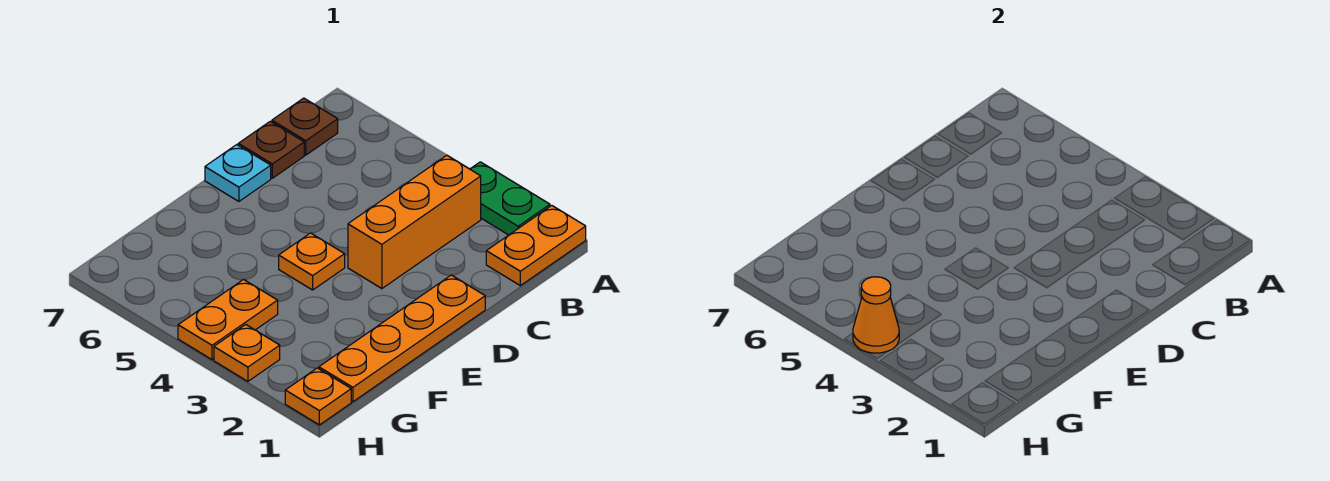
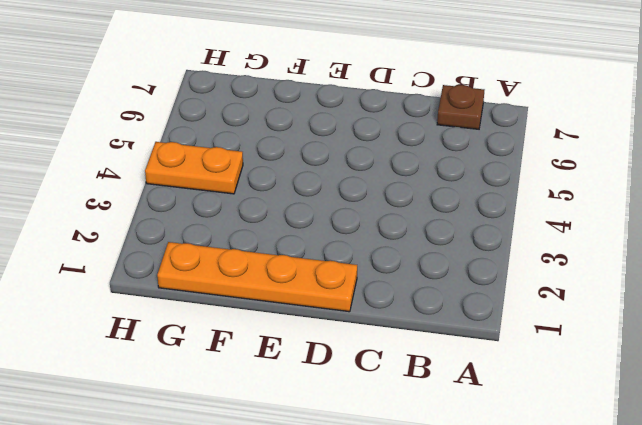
none -> orange 1x2 plate [486,206,586,286]
none -> green 1x2 plate [470,162,550,235]
none -> orange 1x3 brick [348,155,481,289]

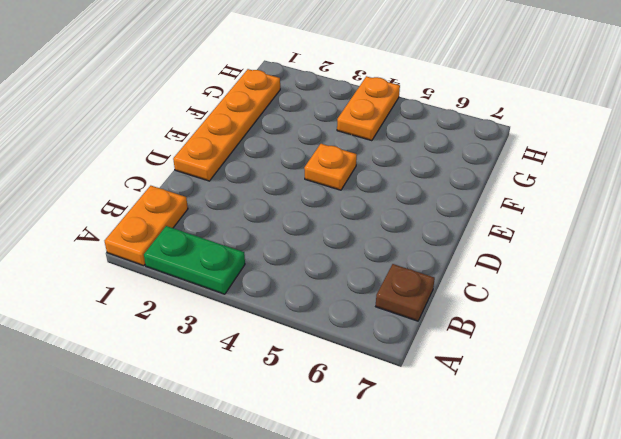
none -> orange 1x3 brick [348,155,481,289]
none -> brown 1x1 plate [238,121,304,178]
none -> cyan 1x1 plate [205,145,271,201]

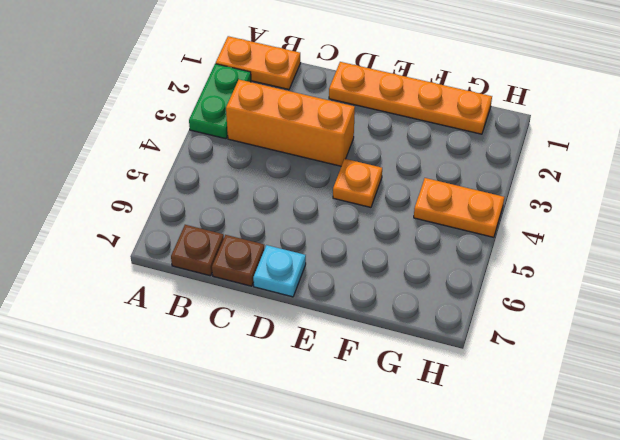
none -> orange 1x1 plate [285,368,351,425]
none -> orange 1x1 plate [214,325,280,381]
none -> orange 1x1 cone [853,277,899,353]

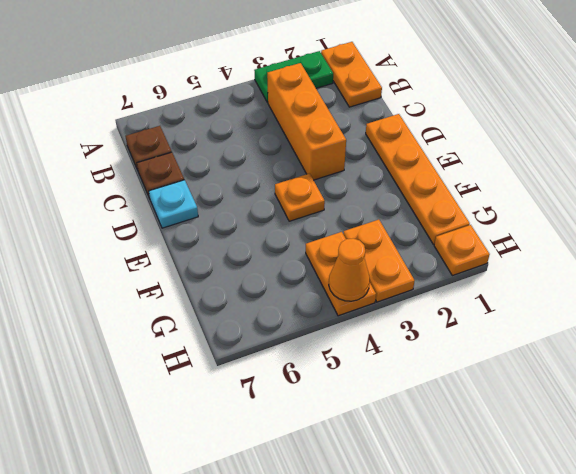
orange 1x2 plate [343,220,415,302] -> orange 1x1 plate [214,325,280,381]

